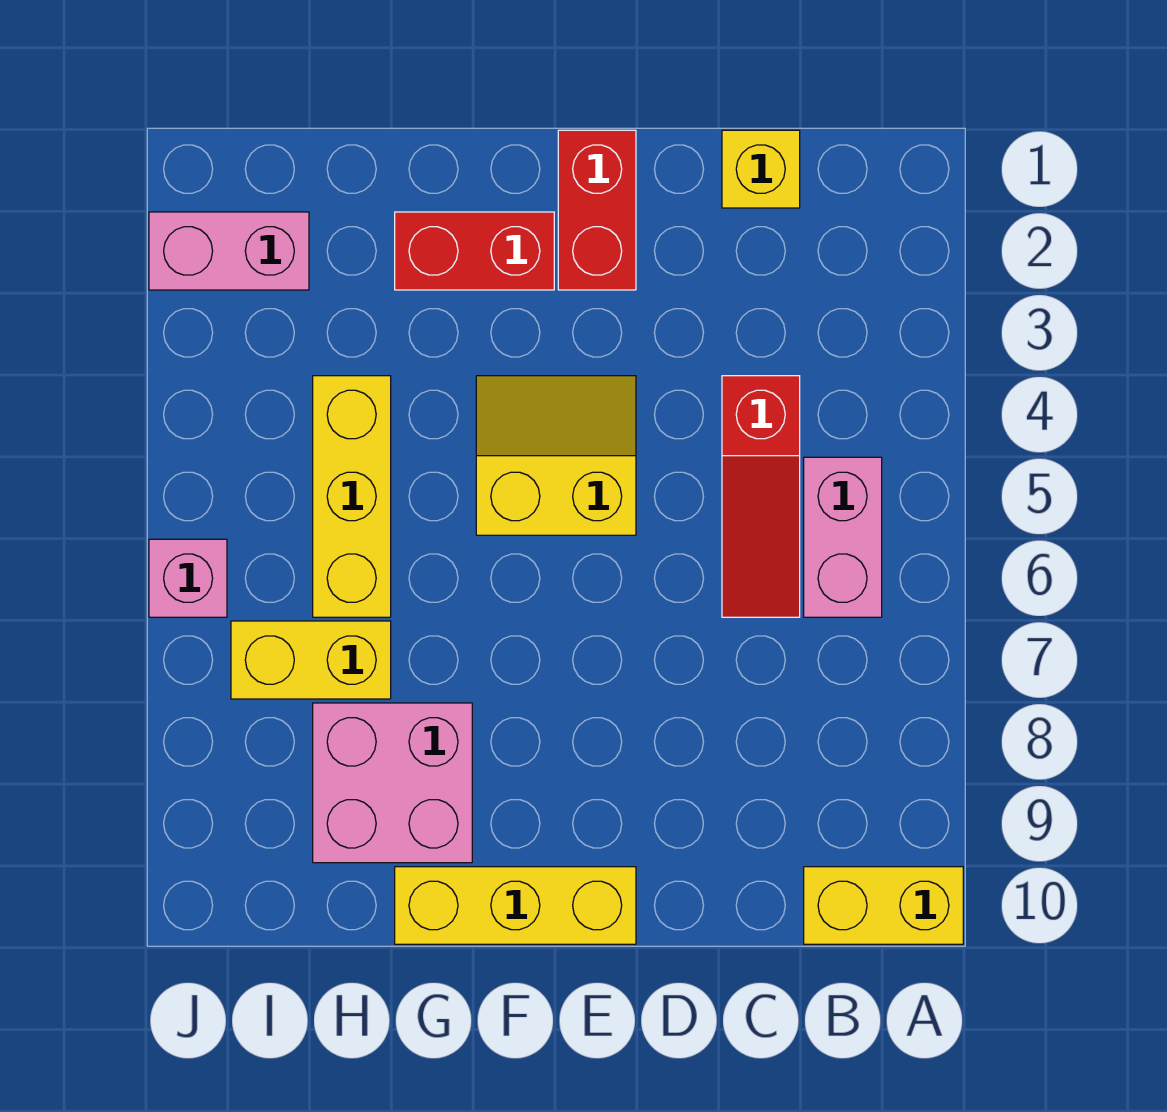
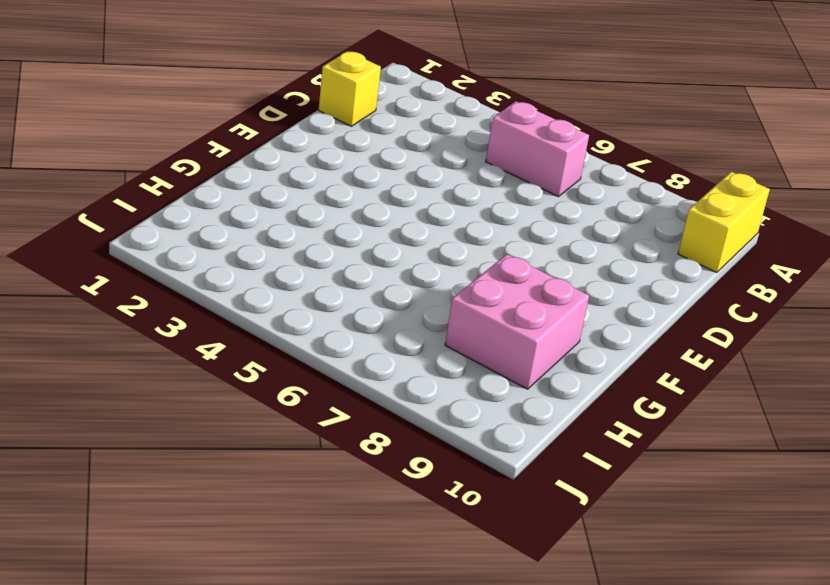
none -> red 1x3 slope [722,376,800,617]
none -> red 1x2 brick [558,130,636,290]
none -> yellow 2x2 slope [476,376,636,535]

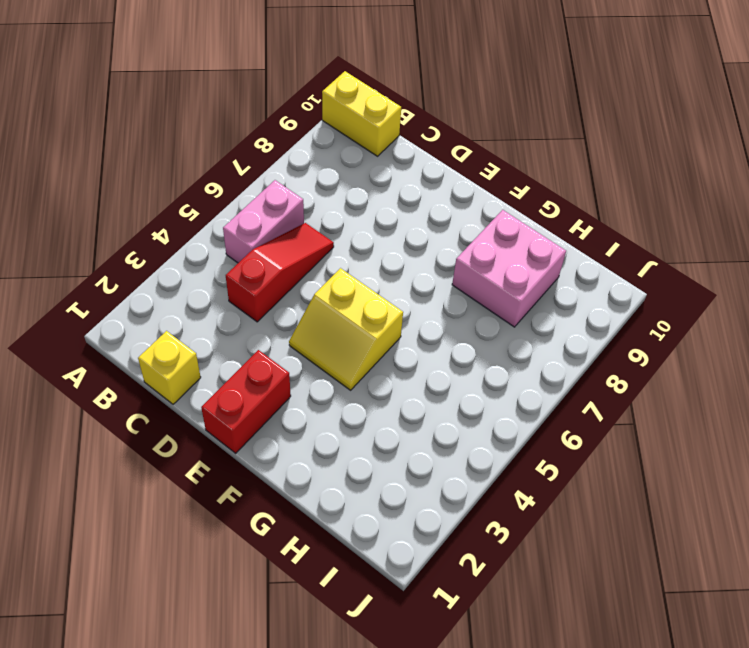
none -> yellow 1x3 brick [395,867,636,944]
none -> red 1x2 brick [395,212,554,290]
none -> yellow 1x3 brick [313,376,391,617]

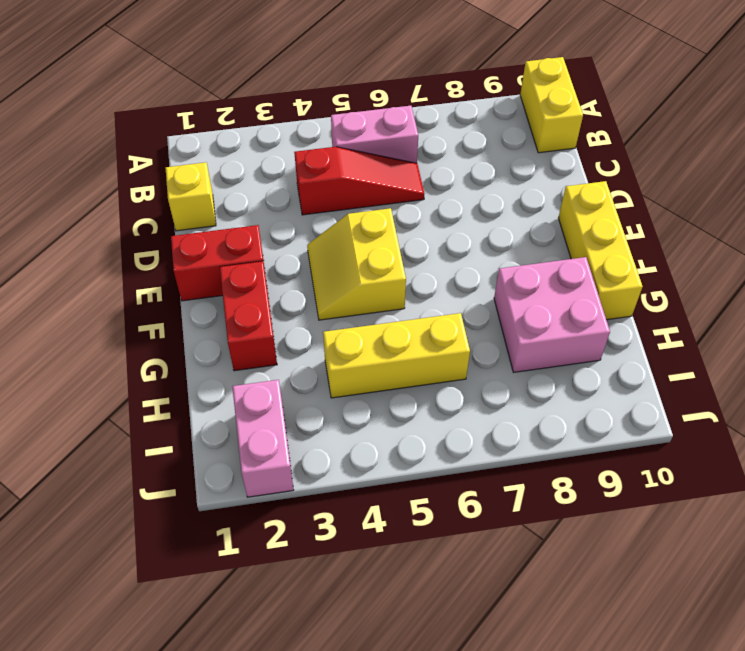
none -> yellow 1x2 brick [231,621,391,699]
none -> pink 1x1 brick [149,539,227,617]

